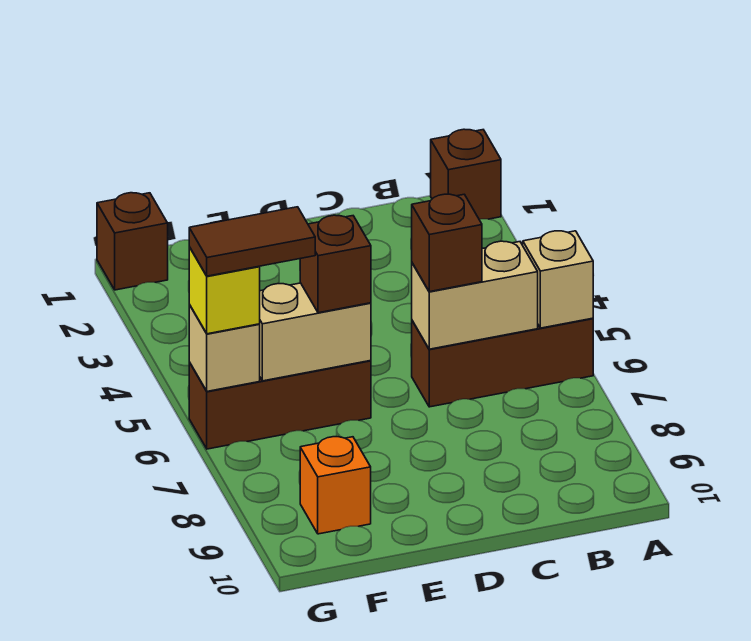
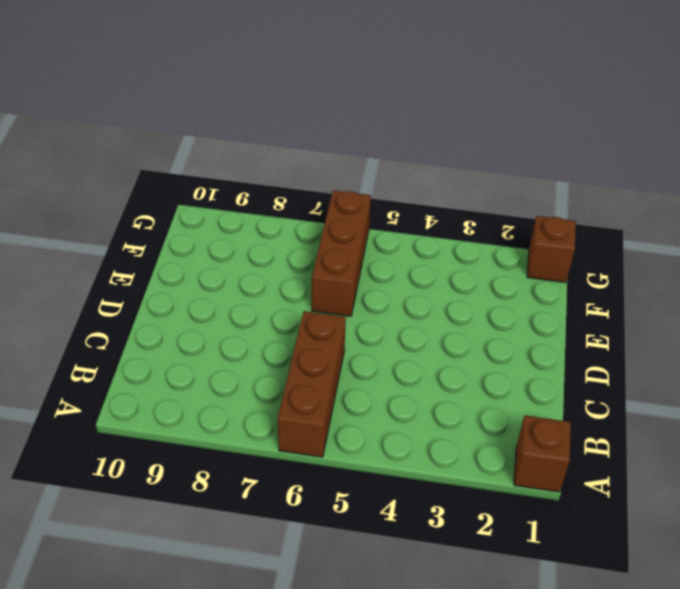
none -> orange 1x1 brick [300,437,371,534]
none -> tan 1x1 brick [523,231,593,328]
none -> tan 1x2 brick [412,241,538,349]

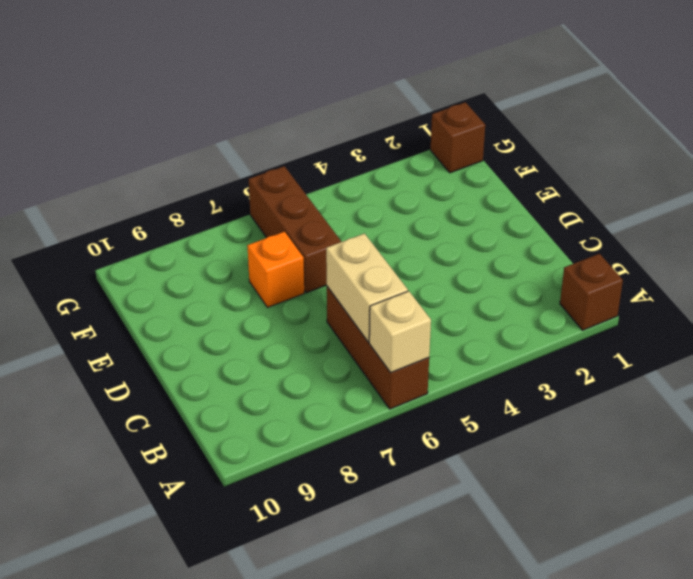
orange 1x1 brick [247,232,304,307] -> orange 1x1 brick moved to [300,437,371,534]
none -> tan 1x2 brick [260,283,371,381]
none -> tan 1x1 brick [189,305,260,391]
none -> brown 1x1 brick [412,194,482,292]

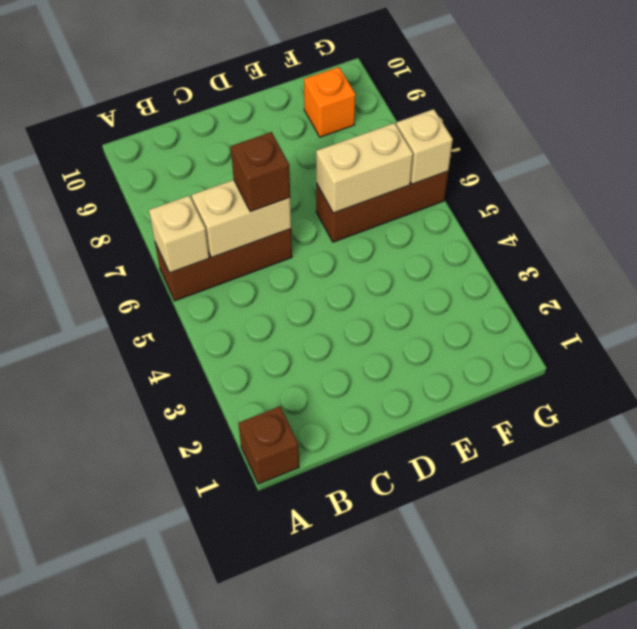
none -> brown 1x1 brick [97,193,168,290]
none -> brown 1x1 brick [300,215,371,313]
none -> yellow 1x1 brick [189,247,260,334]

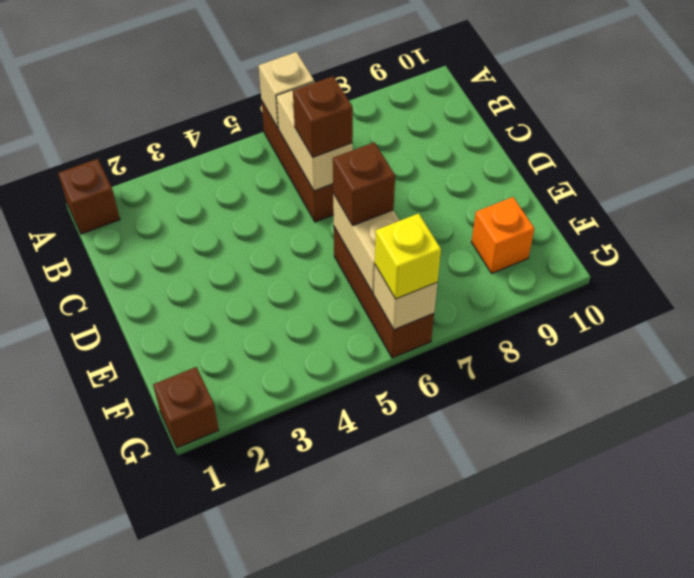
none -> brown 1x2 tile [189,207,315,276]

